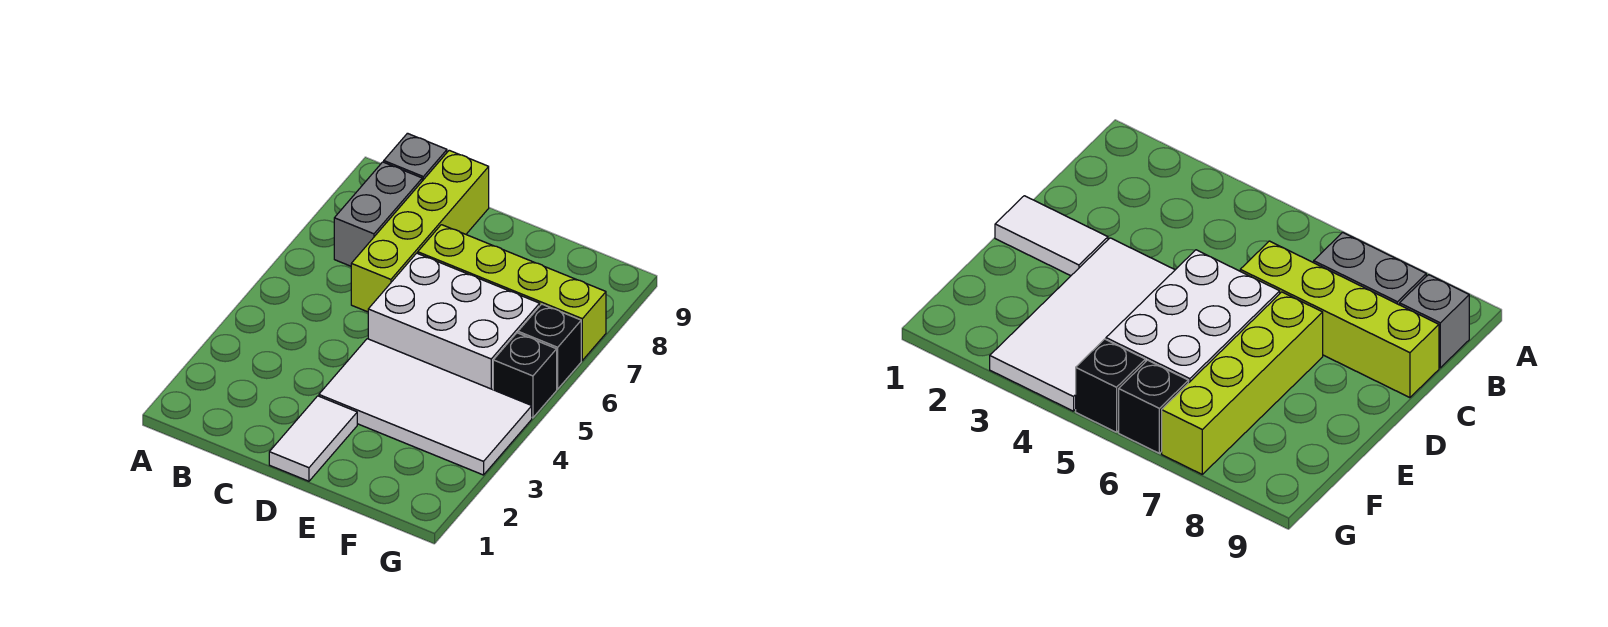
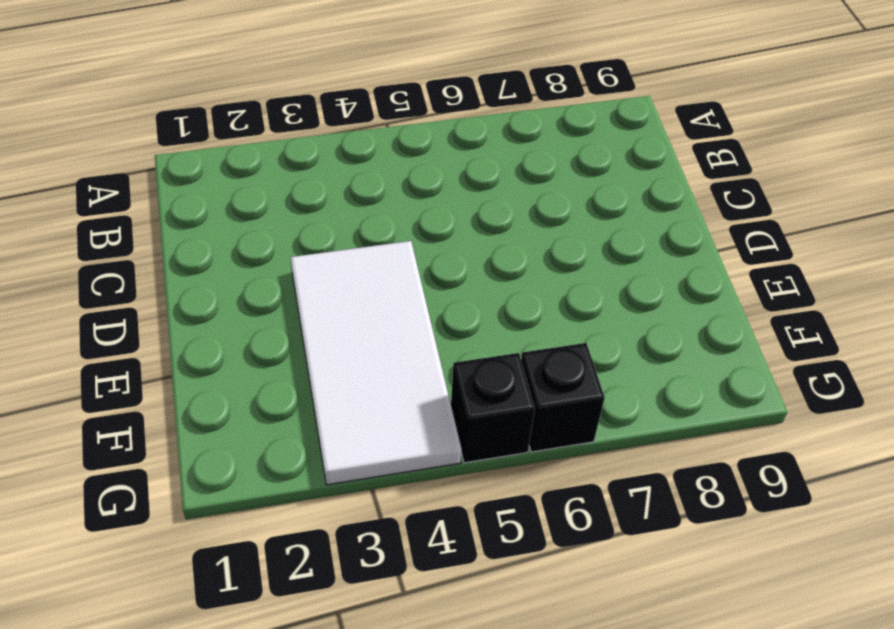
none -> grey 1x2 brick [334,162,422,266]
none -> grey 1x1 brick [384,133,447,181]

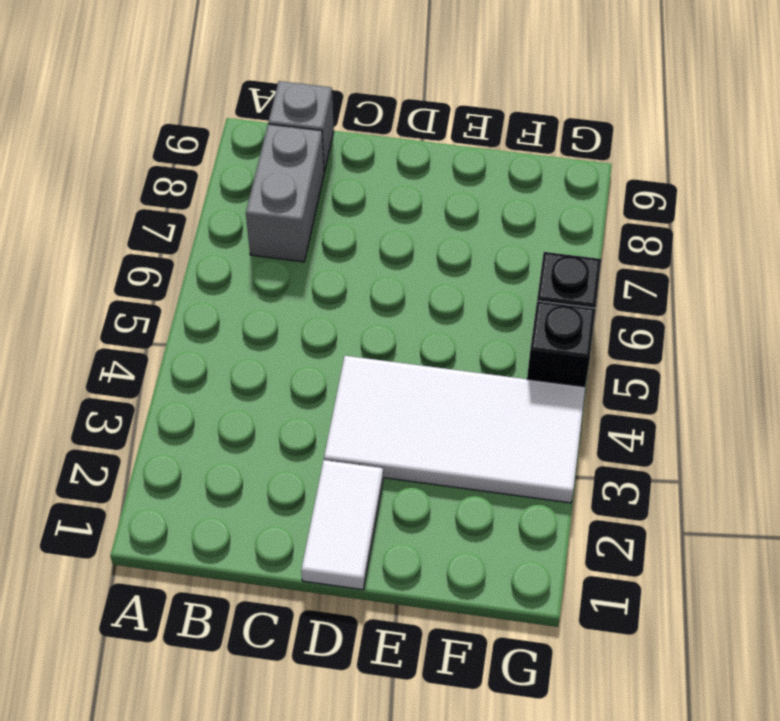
none -> lime 1x4 brick [351,150,489,312]
none -> white 2x3 brick [368,253,540,390]

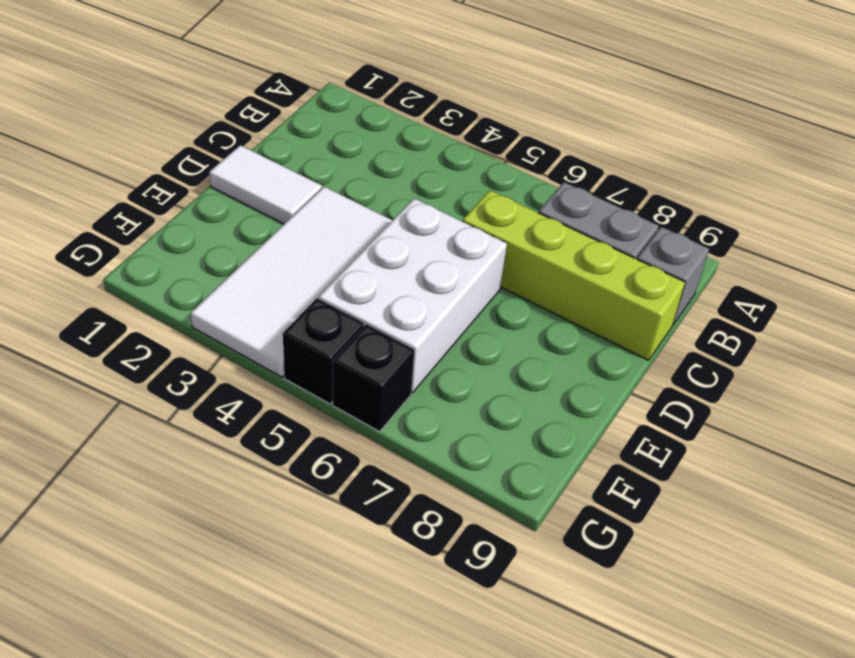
none -> lime 1x4 brick [418,225,606,360]

